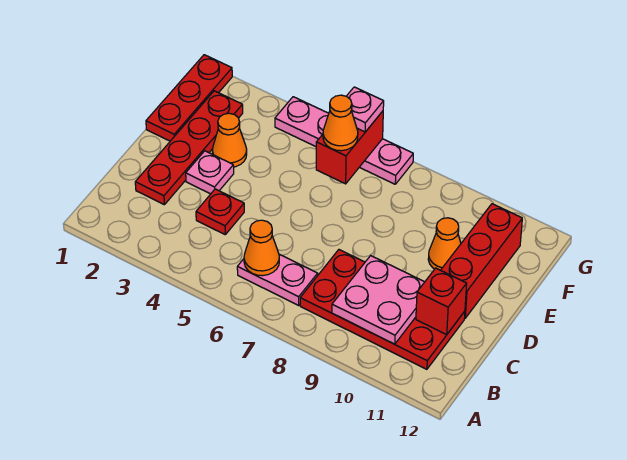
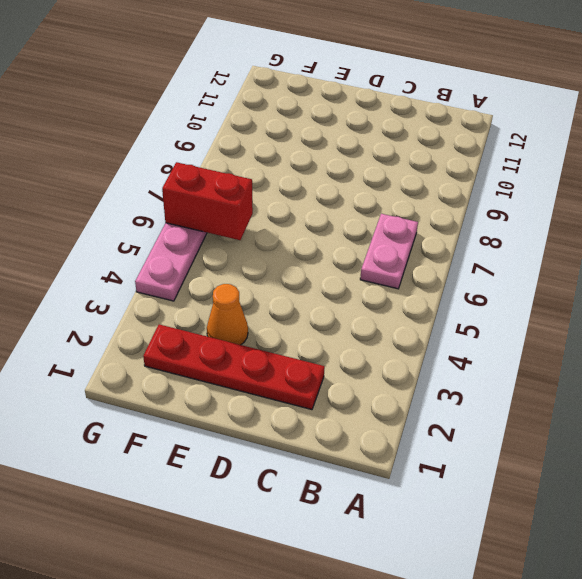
none -> red 2x4 plate [300,250,465,369]
none -> red 1x1 plate [196,189,244,234]
none -> pink 1x1 plate [186,151,234,194]

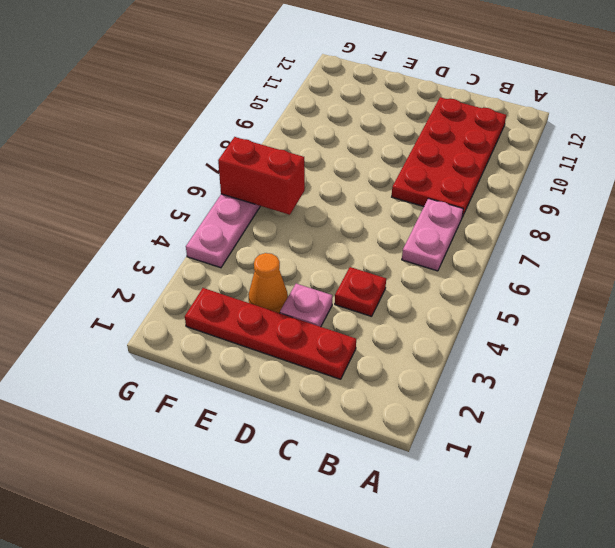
none -> red 1x3 brick [441,204,522,318]
none -> red 1x3 plate [146,55,232,141]
none -> orange 1x1 cone [428,218,461,270]

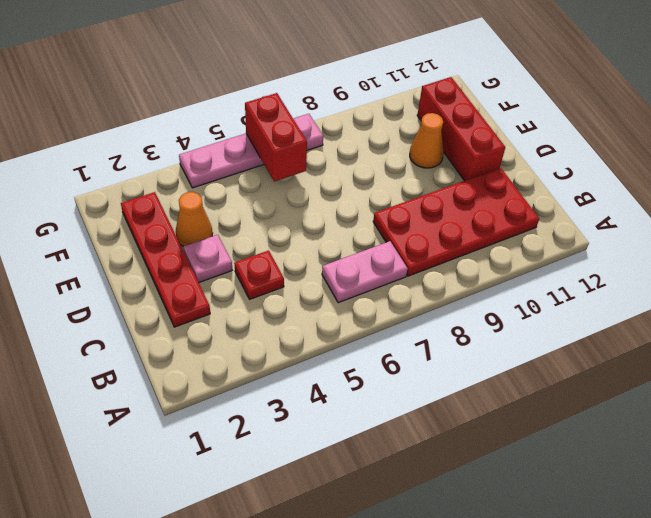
none -> red 1x3 plate [146,55,232,141]
none -> orange 1x1 cone [244,220,279,276]
none -> pink 2x2 plate [332,256,424,344]

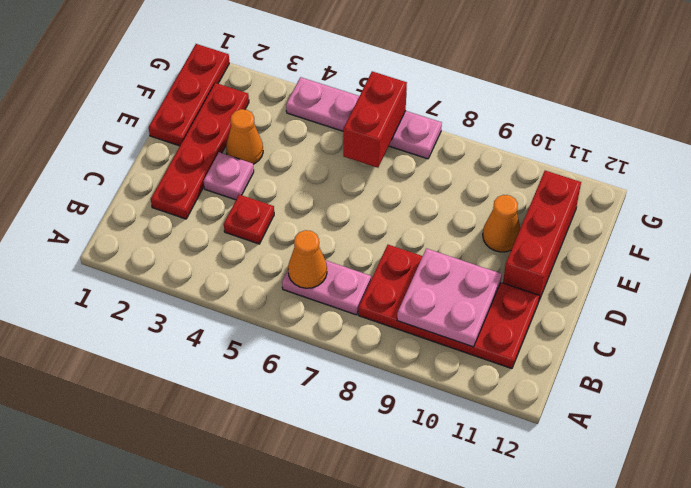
none -> red 1x1 brick [416,268,467,335]
none -> orange 1x1 cone [323,95,358,151]
none -> pink 1x1 plate [347,87,384,132]

